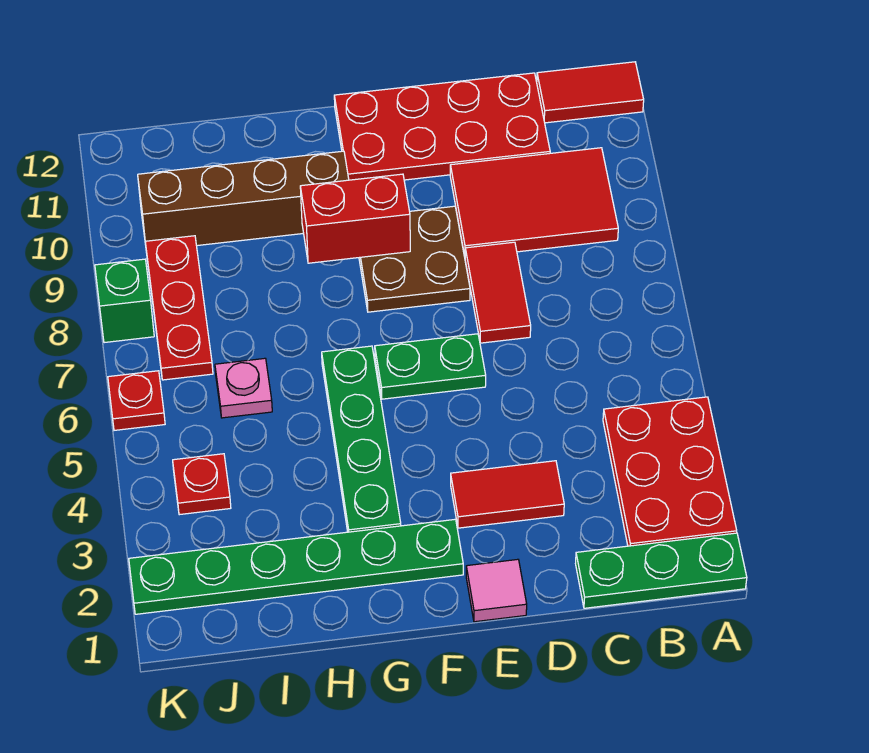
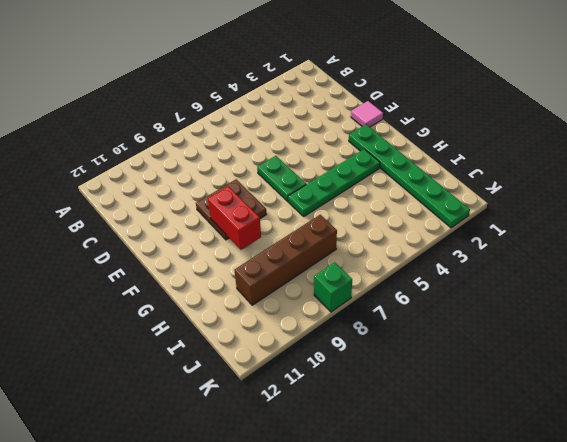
brown 1x4 brick [234,215,337,305] -> brown 1x4 brick turned to [138,151,349,246]
none -> green 1x3 plate [576,533,747,608]
none -> red 2x3 plate [603,397,737,546]
none -> red 1x2 tile [537,62,644,123]

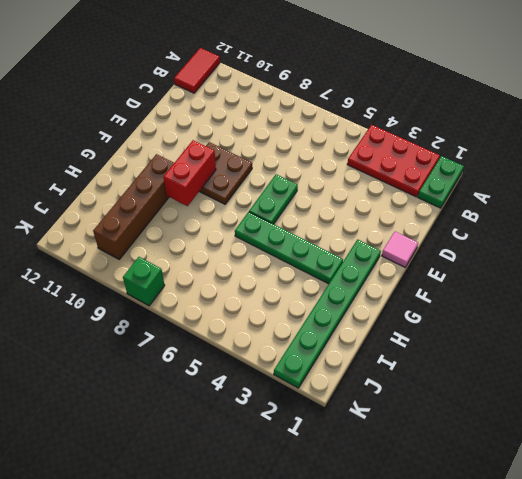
green 1x2 plate [418,156,464,208] -> green 1x3 plate [576,533,747,608]
none -> red 2x3 tile [450,148,618,256]
none -> red 2x4 plate [334,73,550,180]
none -> red 1x2 tile [451,461,564,528]

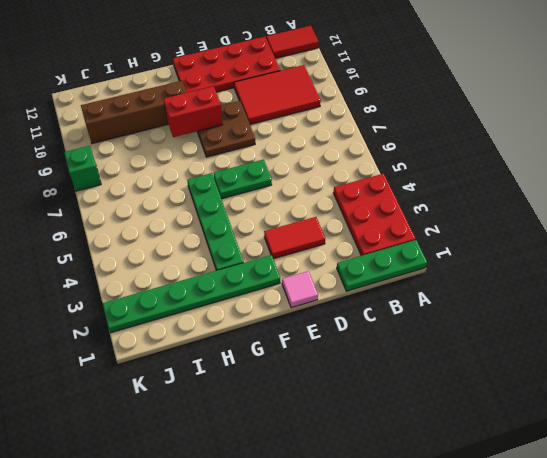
none -> red 1x2 tile [465,242,531,343]
none -> pink 1x1 plate [215,358,272,418]
none -> red 1x1 plate [173,454,231,515]

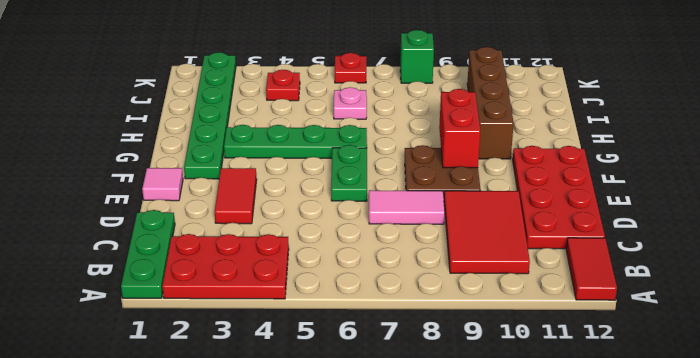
pink 1x2 tile [369,190,445,224] -> red 1x2 tile [465,242,531,343]
none -> red 1x3 plate [145,236,213,380]

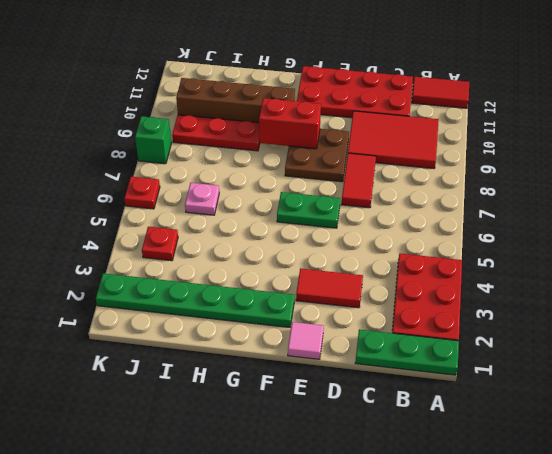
red 1x3 plate [172,115,260,151] -> red 1x3 plate turned to [145,236,213,380]
none -> green 1x4 plate [322,346,401,532]

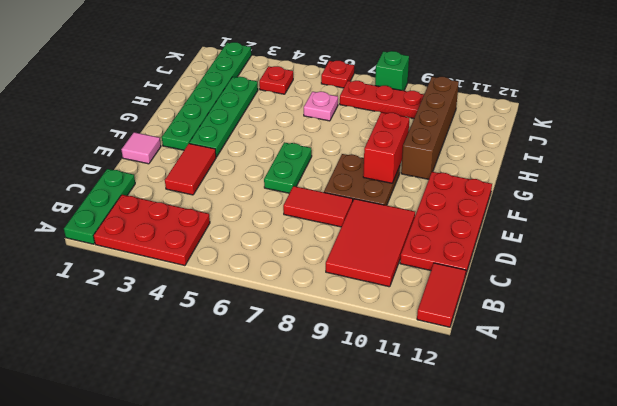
green 1x4 plate [189,77,258,157] -> green 1x4 plate turned to [322,346,401,532]

